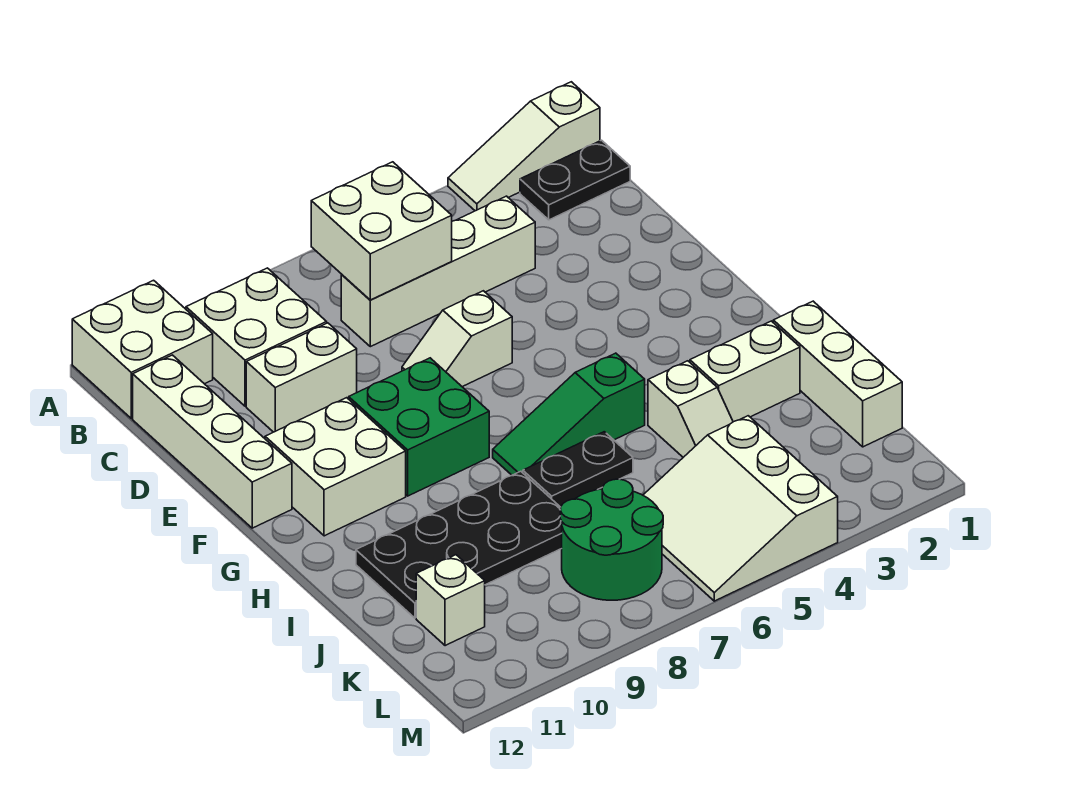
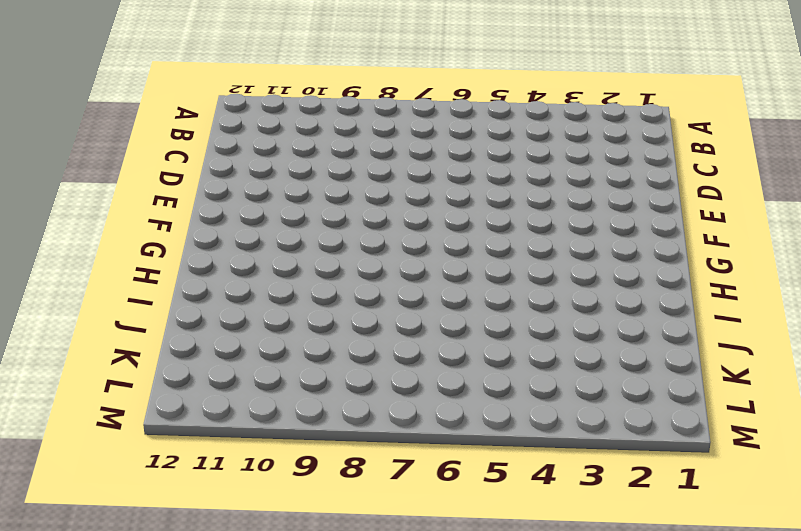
none -> white 1x3 slope [448,82,600,211]
none -> white 2x2 brick [72,280,213,418]
none -> black 1x2 plate [520,140,630,220]

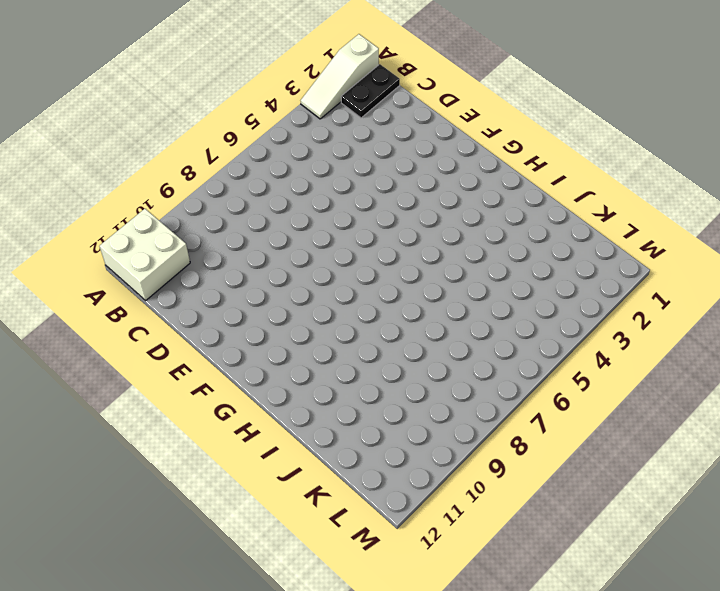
none -> white 2x2 brick [186,268,327,406]
none -> white 1x4 brick [341,196,535,347]
none -> white 1x4 brick [133,355,292,528]

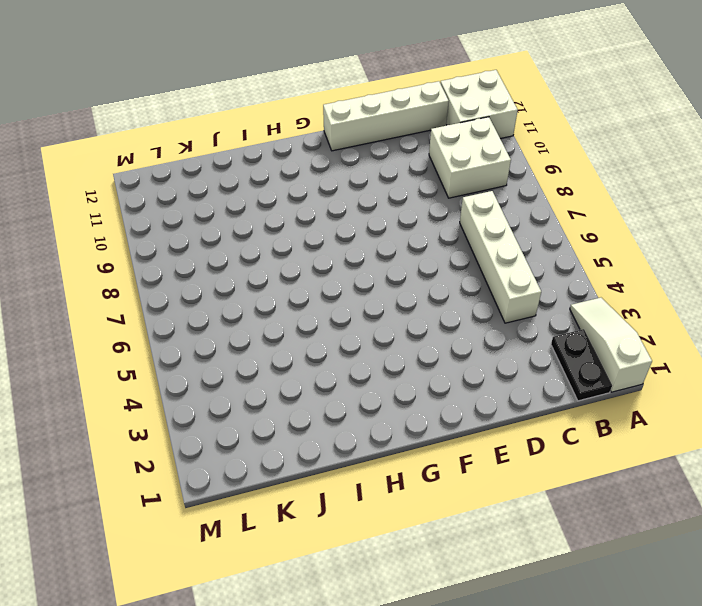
none -> white 1x2 brick [246,323,357,432]
none -> white 1x2 slope [402,291,512,387]
none -> green 2x2 brick [349,358,489,496]

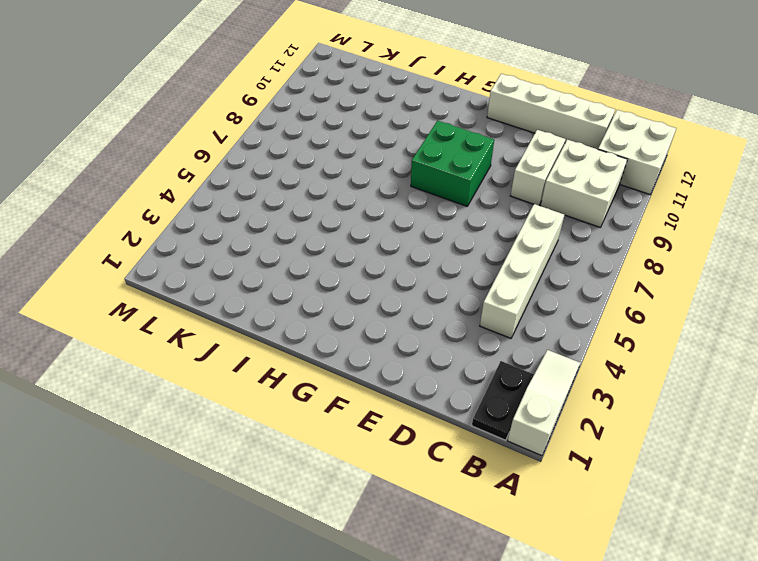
none -> white 1x2 slope [402,291,512,387]
none -> white 2x2 brick [265,398,406,536]
none -> green 1x3 slope [493,353,645,475]

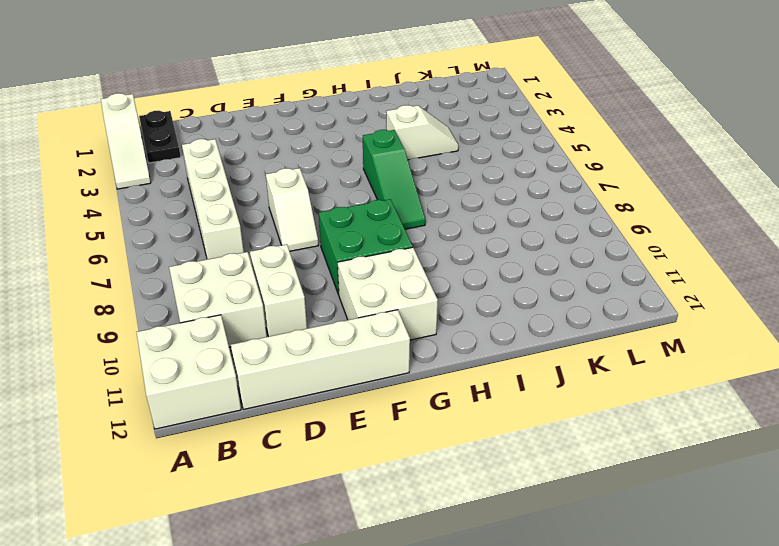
none -> white 1x3 brick [773,301,902,447]
none -> white 1x2 brick [690,321,800,422]
none -> black 1x2 plate [523,432,633,507]

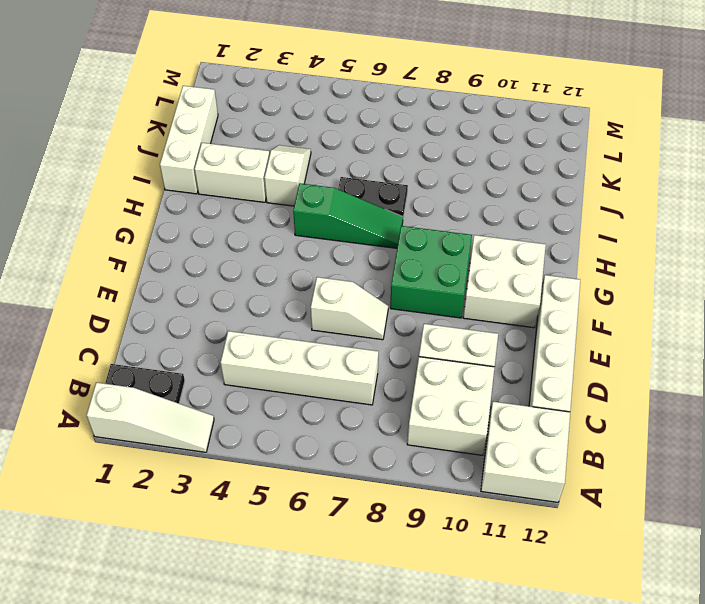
none -> black 2x4 plate [356,471,562,618]
none -> white 3x3 slope [643,416,838,601]
none -> green 2x2 round brick [560,479,663,600]

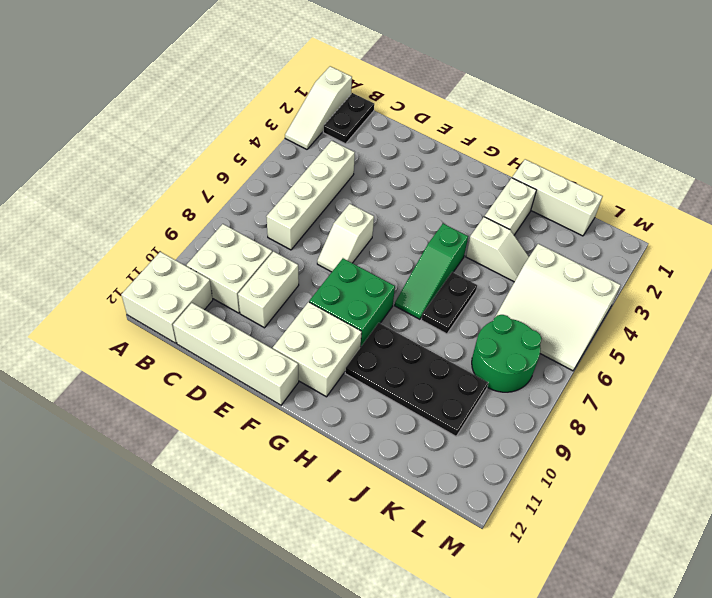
black 2x4 plate [345,323,488,436] -> black 2x4 plate turned to [356,471,562,618]
none -> white 1x1 brick [416,555,485,646]
none -> white 2x2 brick [311,162,452,300]

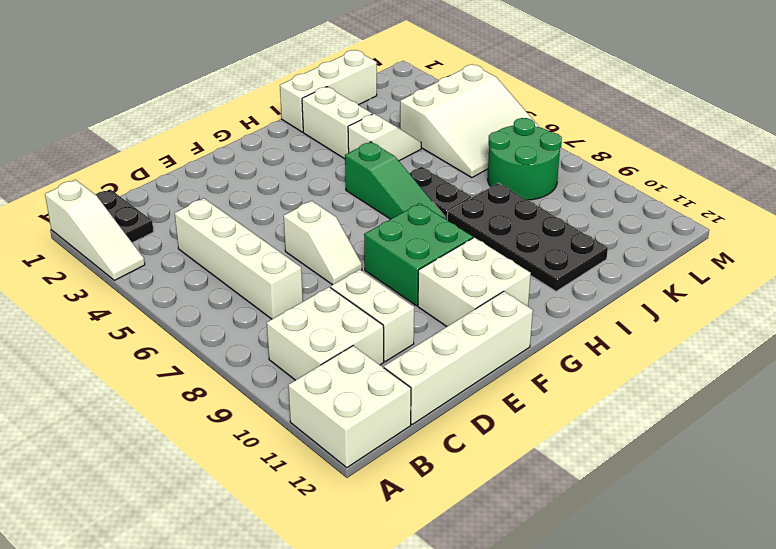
none -> white 1x1 brick [416,555,485,646]
none -> white 2x2 brick [311,162,452,300]

